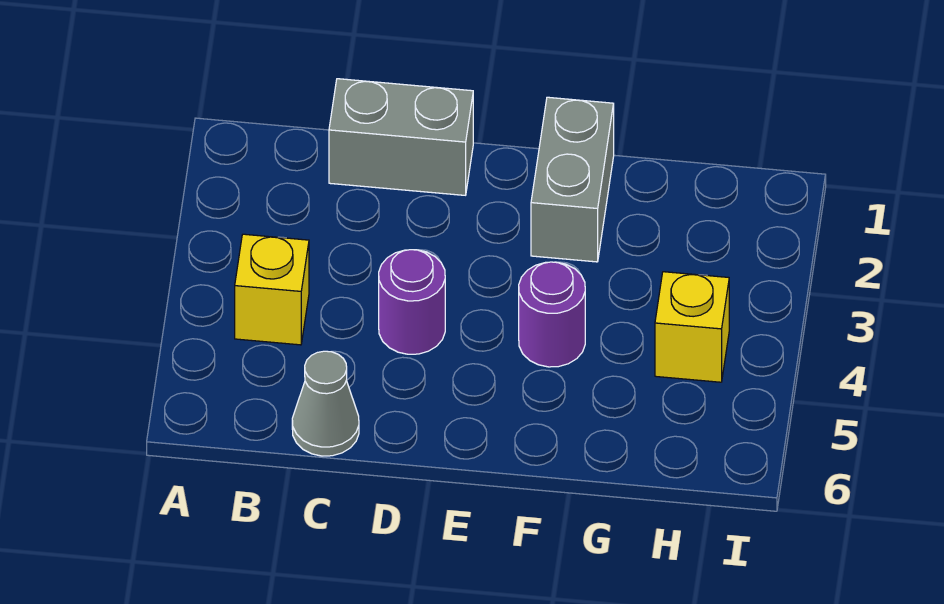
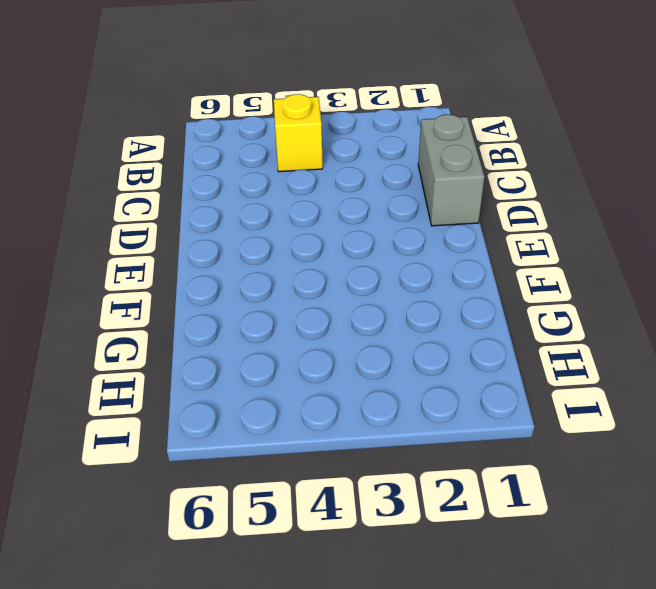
none -> grey 1x1 cone [292,351,359,456]
none -> purple 1x1 round brick [379,250,445,354]

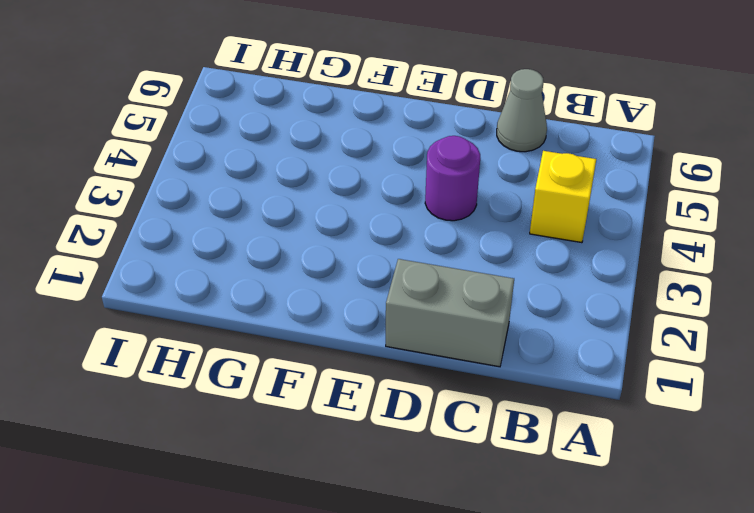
none -> grey 1x2 brick [531,97,614,262]
none -> purple 1x1 round brick [519,262,585,367]

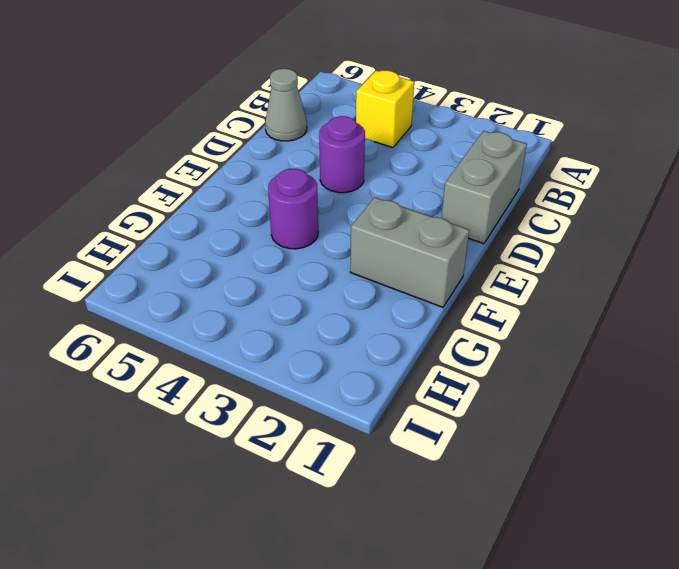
none -> yellow 1x1 brick [655,272,729,382]

